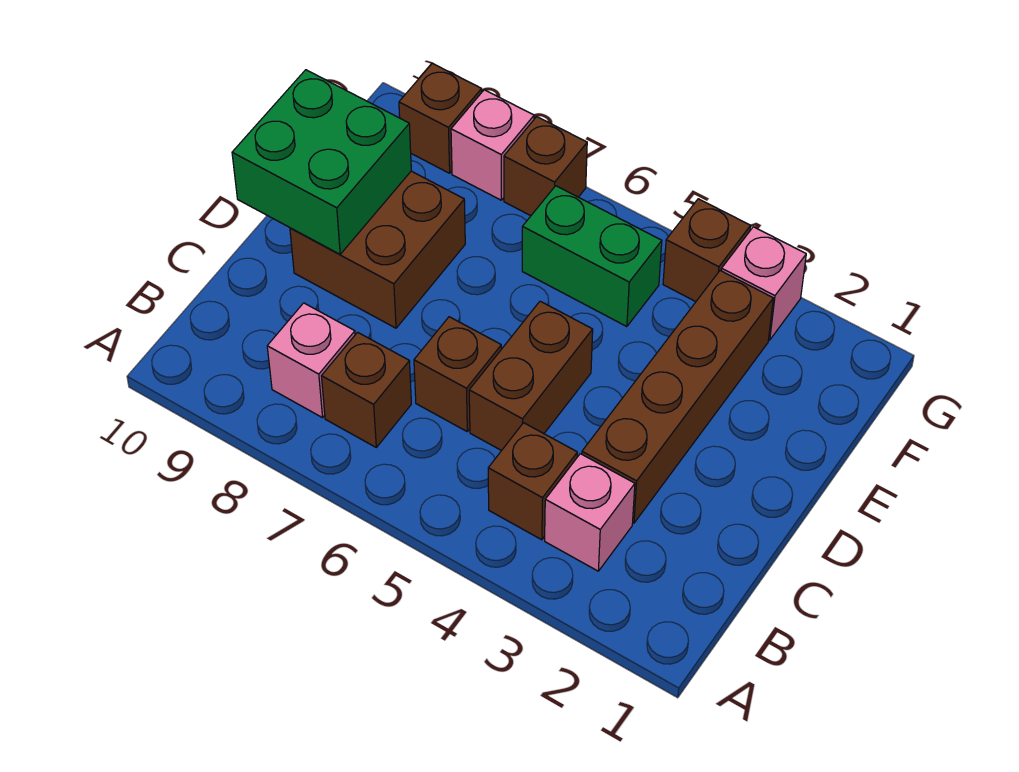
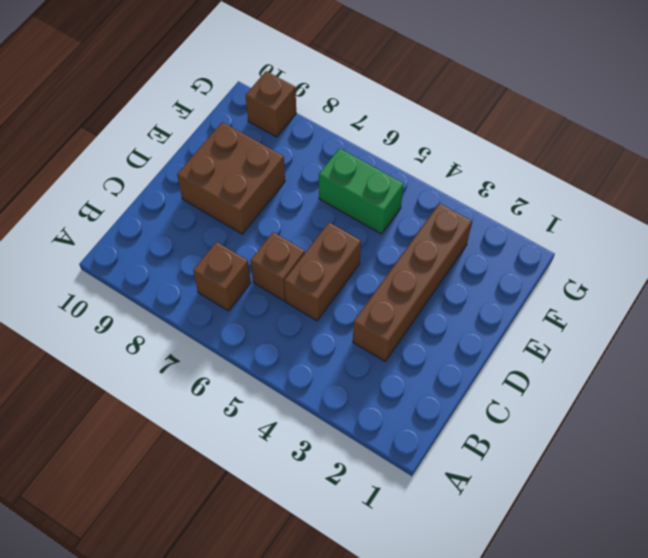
none -> pink 1x1 brick [545,454,635,571]
none -> brown 1x1 brick [488,423,577,540]
none -> pink 1x1 brick [267,303,355,418]

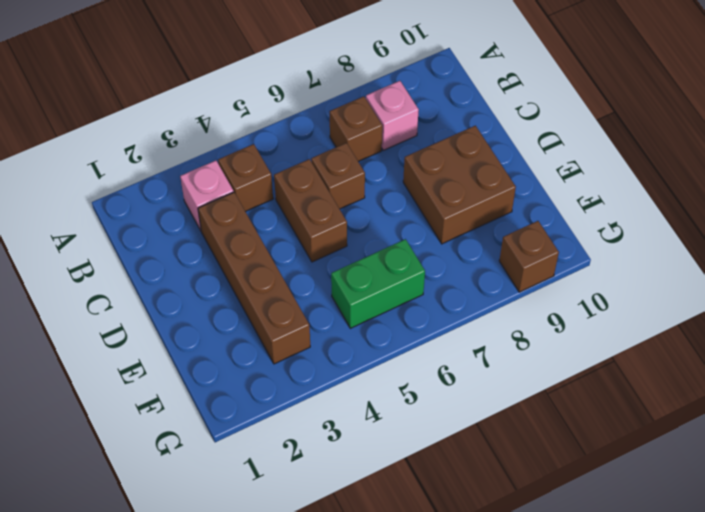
none -> pink 1x1 brick [721,227,806,340]
none -> brown 1x1 brick [663,199,750,302]
none -> brown 1x1 brick [504,117,587,216]

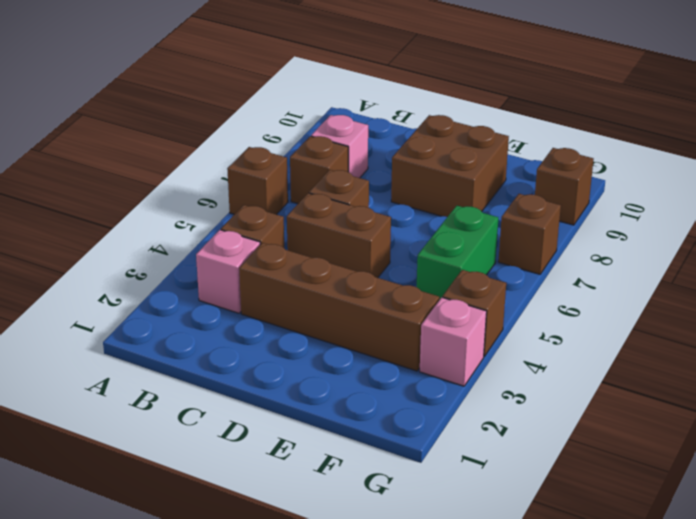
brown 1x1 brick [227,147,288,215] -> none
none -> pink 1x1 brick [451,90,534,200]
none -> green 2x2 brick [232,70,411,254]

